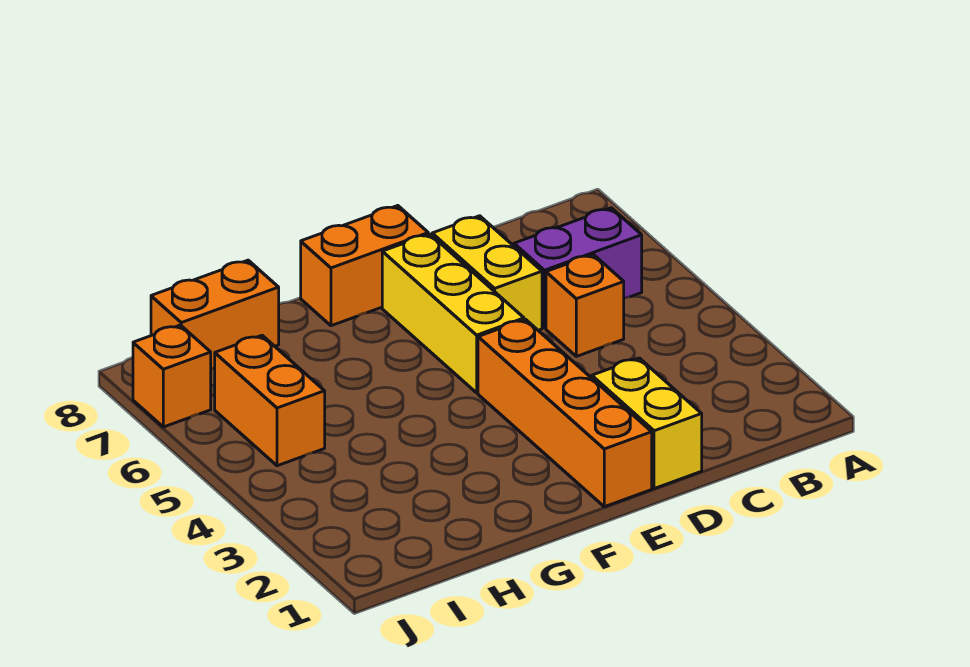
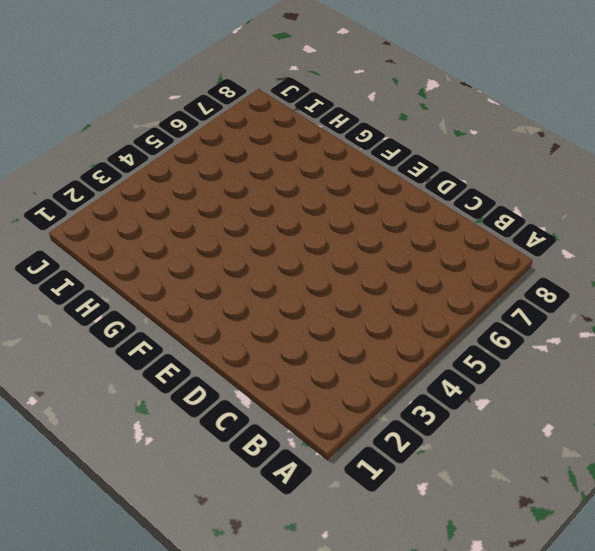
none -> purple 1x2 brick [514,208,642,328]
none -> orange 1x1 brick [546,255,624,356]

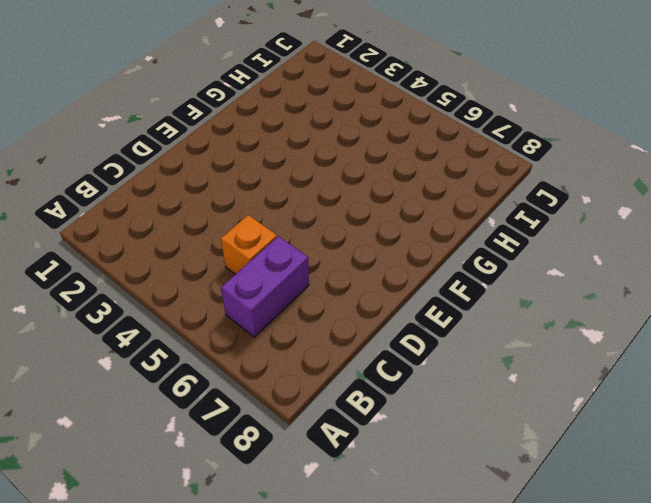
none -> yellow 1x2 brick [592,358,702,489]
none -> yellow 1x2 brick [432,216,542,330]

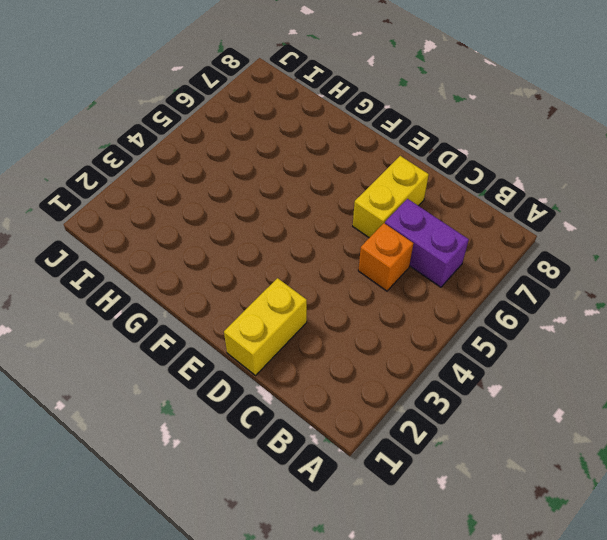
none -> orange 1x4 brick [478,319,652,507]
none -> yellow 1x3 brick [382,234,524,393]

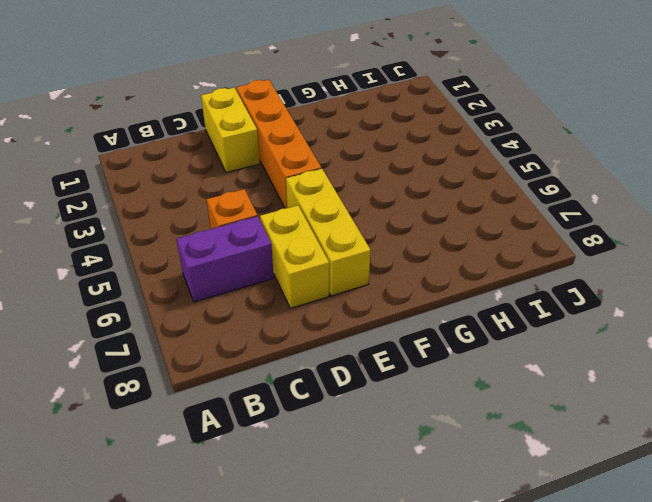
none -> orange 1x2 brick [301,206,428,326]
none -> orange 1x2 brick [151,260,279,369]

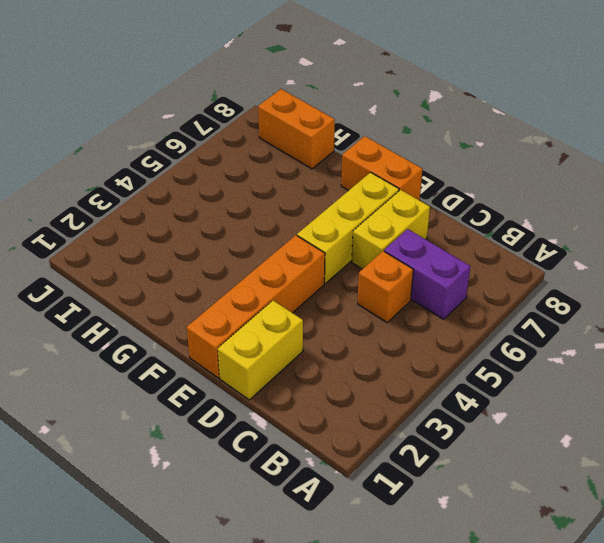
none -> orange 1x2 brick [215,335,325,466]
none -> orange 1x1 brick [133,325,211,427]

